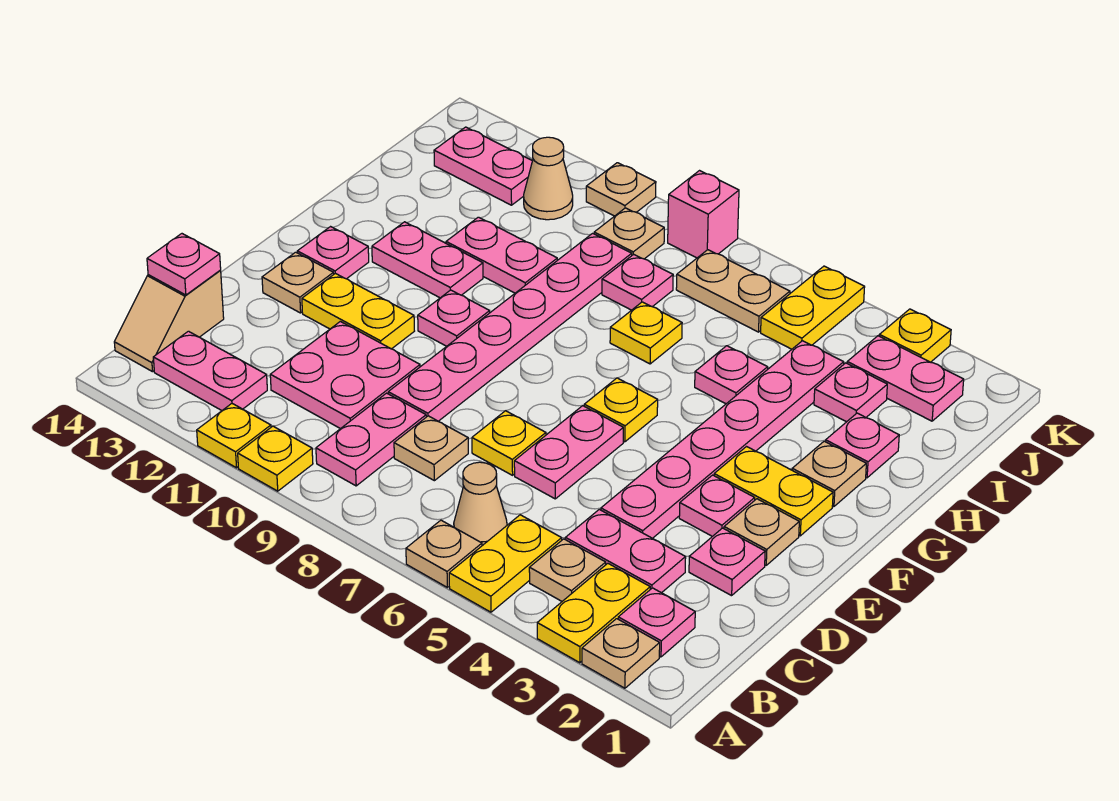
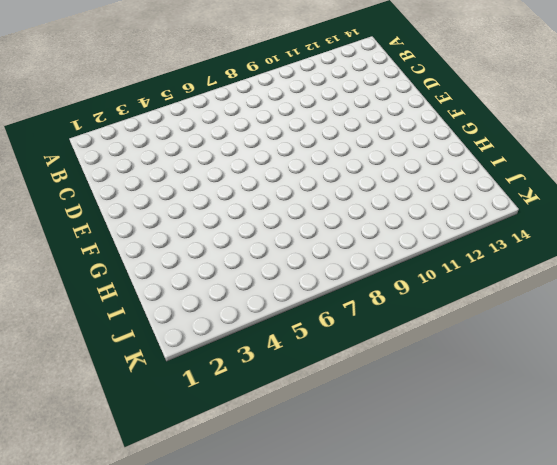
none -> tan 1x1 plate [582,619,660,688]
none -> yellow 1x2 plate [537,563,650,663]
none -> yellow 1x2 plate [449,515,562,612]
none -> tan 1x1 plate [406,520,482,587]

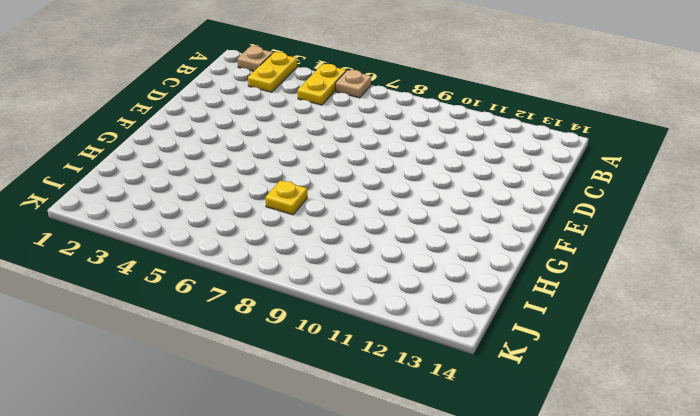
none -> yellow 1x1 plate [238,426,313,491]
none -> yellow 1x1 plate [197,404,271,468]
none -> pink 1x1 plate [618,588,695,657]
none -> tan 1x1 plate [529,539,606,601]

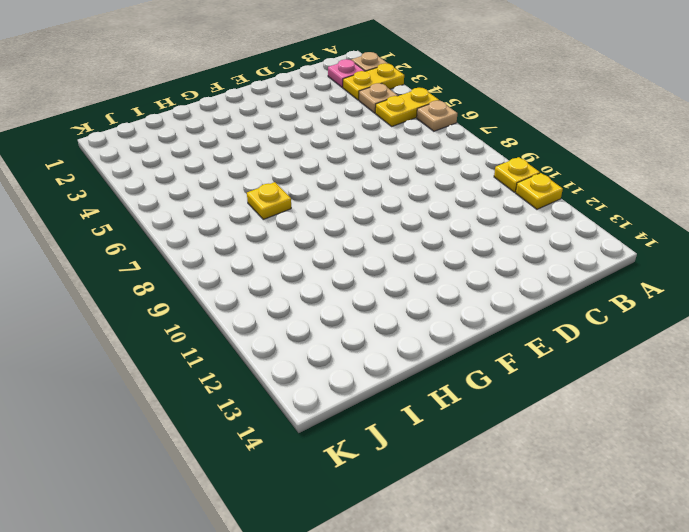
none -> tan 1x1 cone [454,462,507,546]
none -> pink 1x2 plate [316,393,426,486]
none -> pink 1x2 plate [153,331,267,410]
none -> tan 1x2 slope [114,271,224,372]

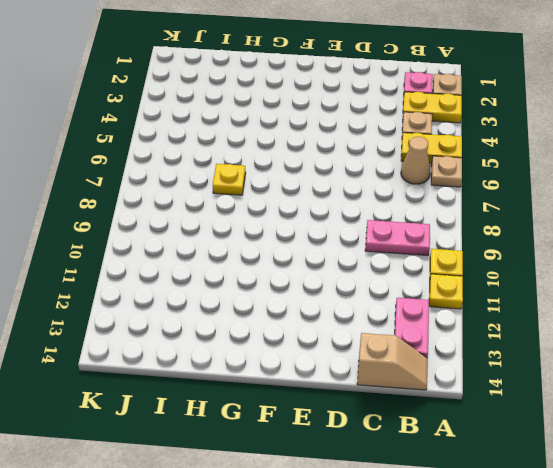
none -> pink 1x2 plate [565,509,686,593]
none -> tan 1x1 plate [394,416,468,481]
none -> pink 2x2 plate [270,321,420,429]
none -> pink 1x1 plate [689,528,765,596]

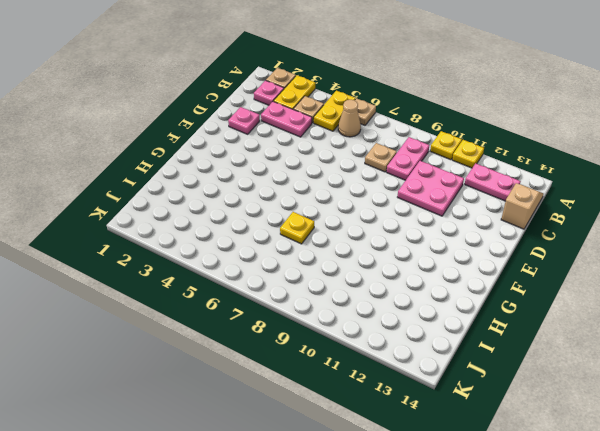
none -> pink 1x6 plate [601,341,844,538]
none -> pink 1x2 plate [514,406,623,499]
none -> yellow 1x1 plate [472,411,546,475]
none -> pink 1x6 plate [388,233,632,421]

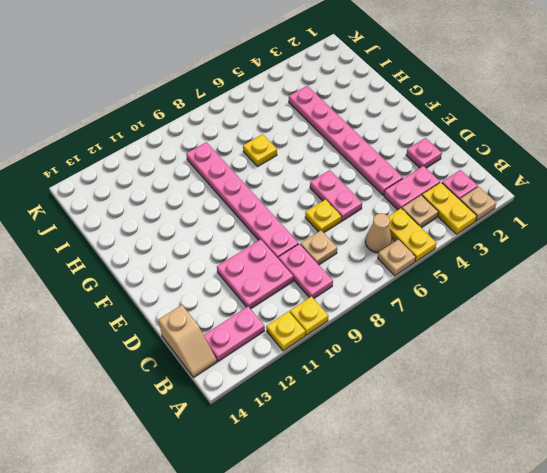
none -> tan 1x1 plate [724,499,799,565]
none -> pink 1x1 plate [679,475,755,536]
none -> yellow 1x2 plate [302,273,414,349]
none -> tan 1x1 plate [262,252,334,313]

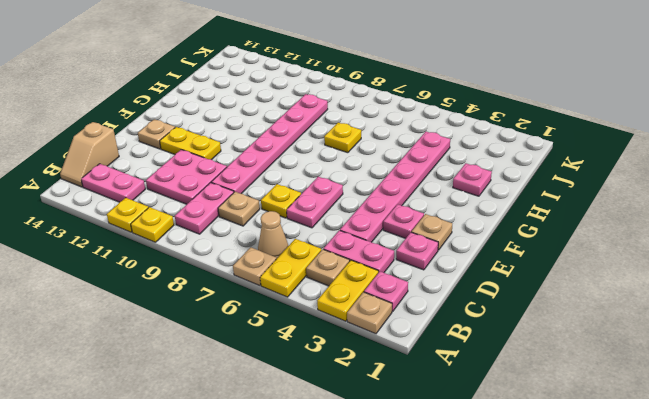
none -> yellow 1x2 plate [714,447,833,536]
none -> yellow 1x1 plate [584,378,658,442]
none -> pink 1x1 plate [418,290,490,346]
none -> pink 1x1 plate [297,227,369,279]

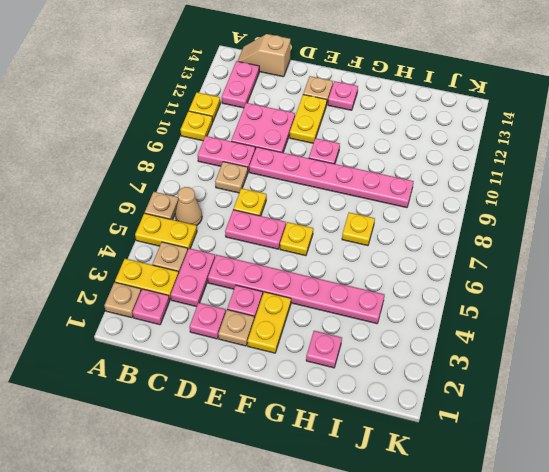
none -> tan 1x1 plate [792,441,866,507]
none -> pink 1x2 plate [372,222,483,298]
none -> pink 1x1 plate [695,346,768,404]
none -> pink 1x2 plate [446,217,557,293]

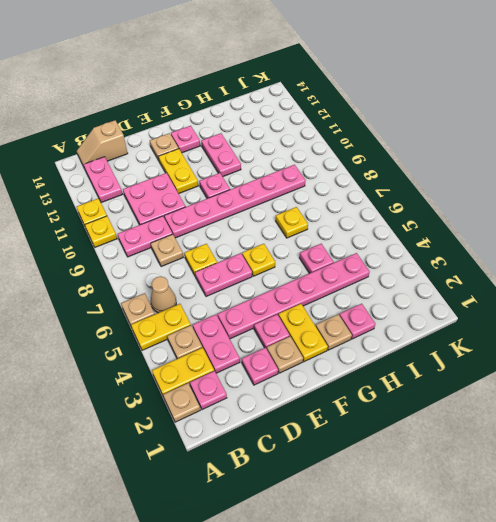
none -> pink 1x2 plate [446,217,557,293]
none -> pink 1x1 plate [814,363,887,422]
none -> pink 1x1 plate [602,254,673,310]
none -> pink 1x2 plate [847,336,964,421]

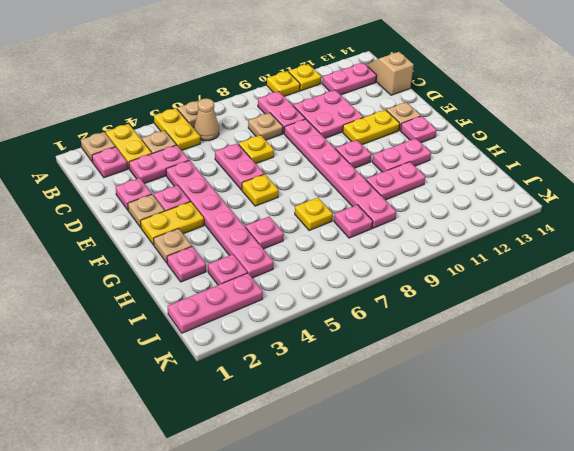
pink 1x3 plate [168,273,263,333] -> pink 1x2 plate [847,336,964,421]
none -> yellow 1x2 plate [761,266,865,349]
none -> tan 1x2 plate [676,250,790,332]
none -> tan 1x1 plate [594,208,664,259]
none -> tan 1x1 cone [524,137,573,220]

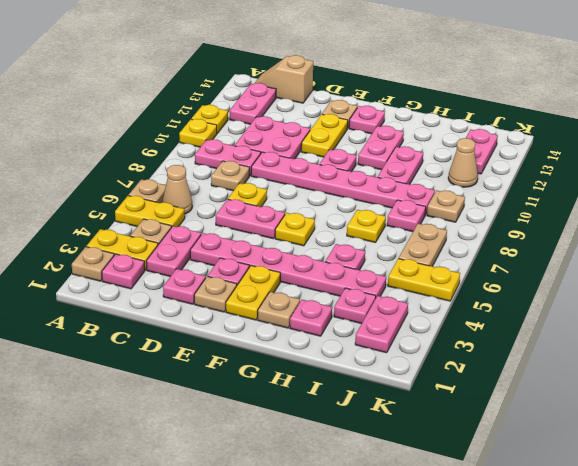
none -> yellow 1x1 plate [879,309,951,362]
none -> pink 1x1 brick [668,171,739,258]
none -> tan 1x1 plate [586,163,656,216]
none -> pink 1x1 plate [147,234,221,295]

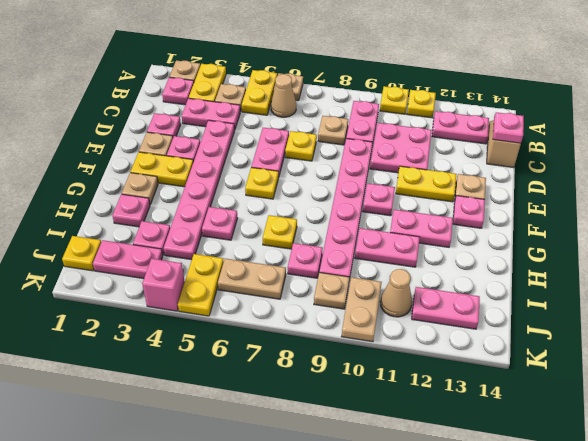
yellow 1x1 plate [62,236,101,271] -> yellow 1x1 plate moved to [879,309,951,362]
tan 1x2 plate [342,277,382,342] -> tan 1x1 plate [586,163,656,216]
pink 1x1 brick [142,259,185,311] -> pink 1x1 brick moved to [668,171,739,258]

